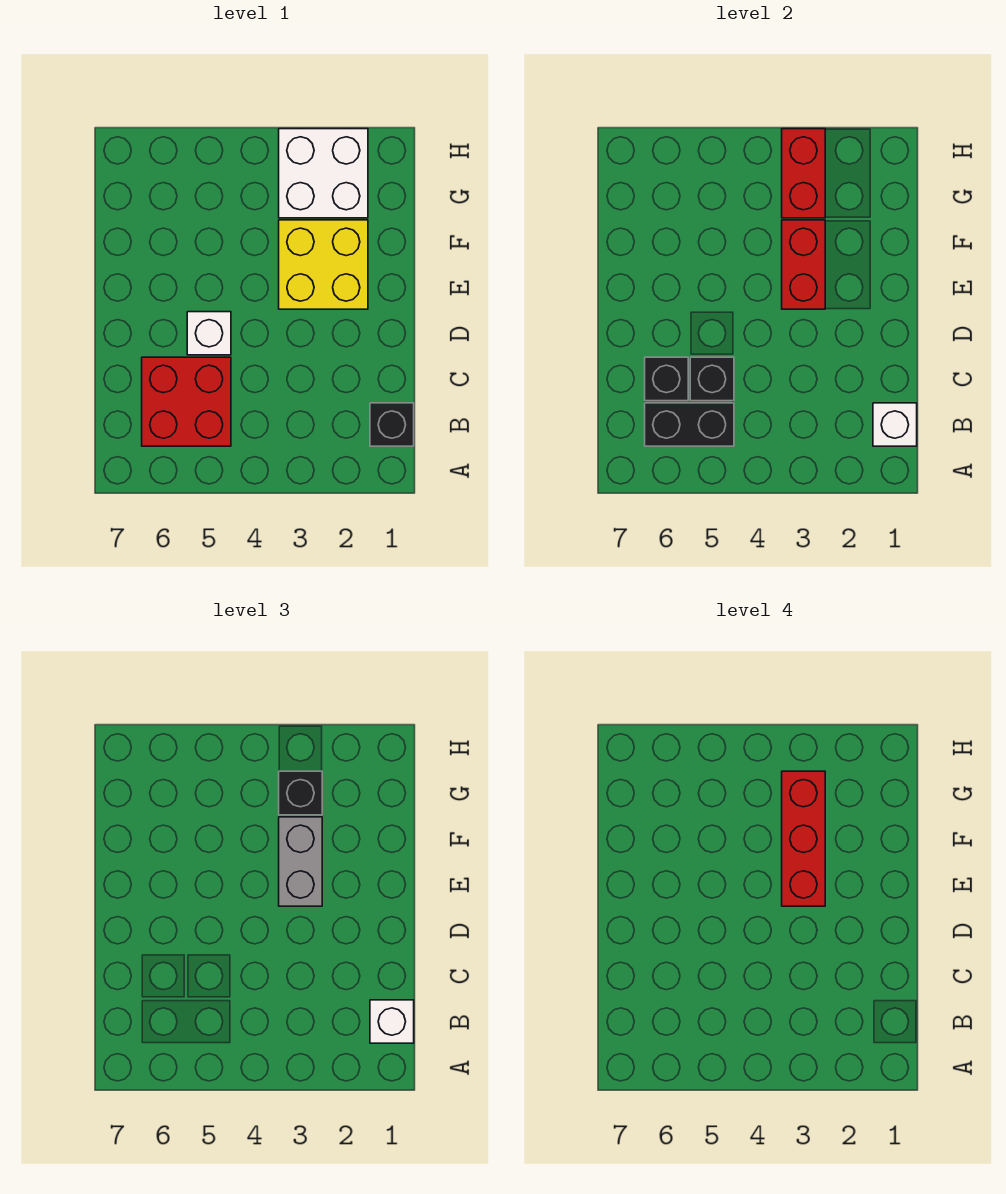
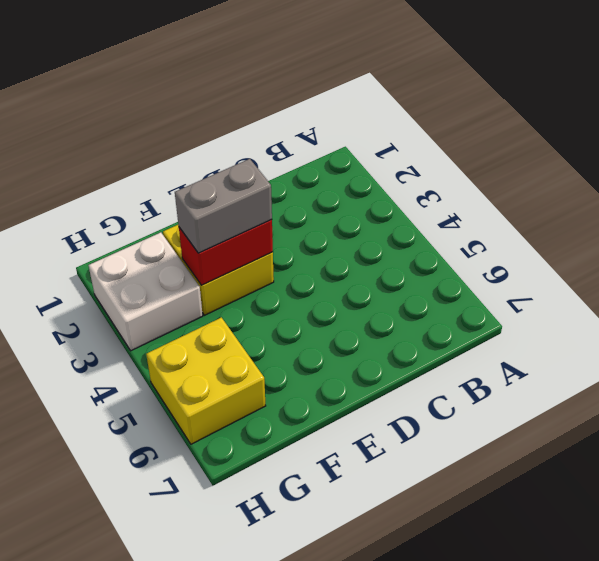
yellow 2x2 brick [146,317,266,444] -> none
none -> black 1x1 brick [370,403,414,446]
none -> red 2x2 brick [142,357,231,446]
none -> white 1x1 brick [187,312,231,355]

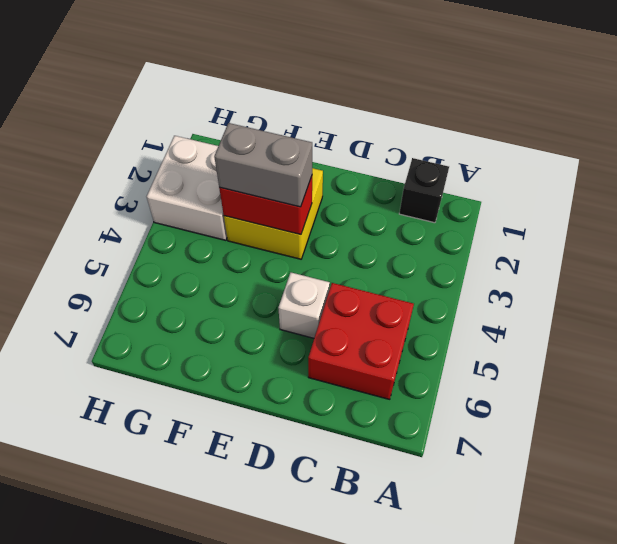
none -> white 1x1 brick [873,403,917,446]
none -> black 1x2 brick [645,403,734,446]
none -> black 1x1 brick [690,357,734,401]

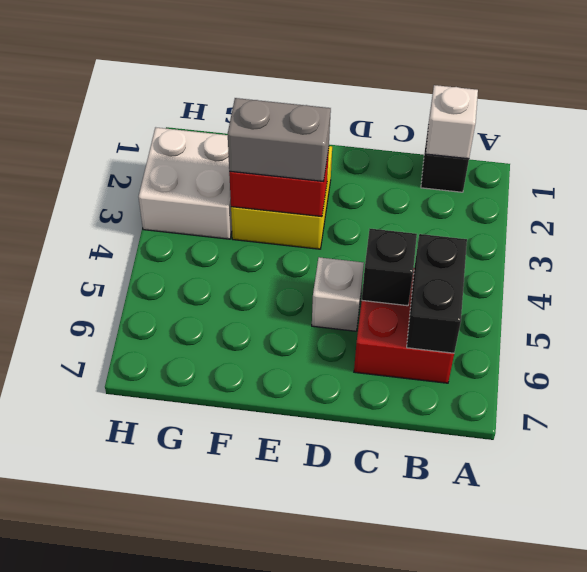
none -> black 1x1 brick [645,357,688,401]
none -> red 1x2 brick [782,129,825,218]
none -> white 1x1 brick [370,1000,414,1043]

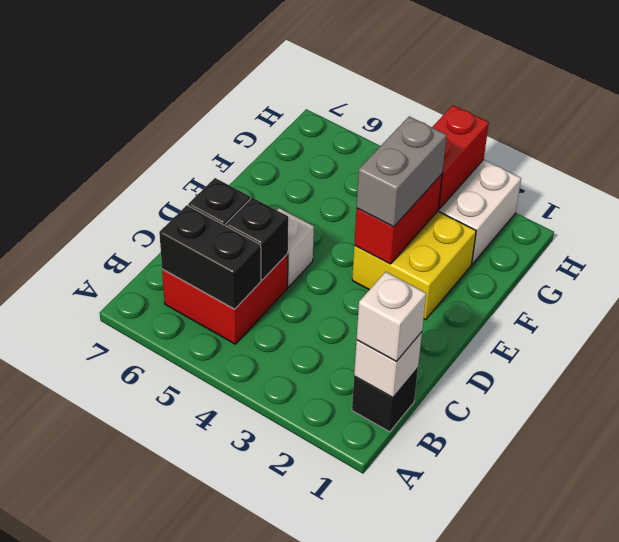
none -> black 1x1 brick [279,771,322,815]
none -> red 1x3 brick [782,771,825,906]

